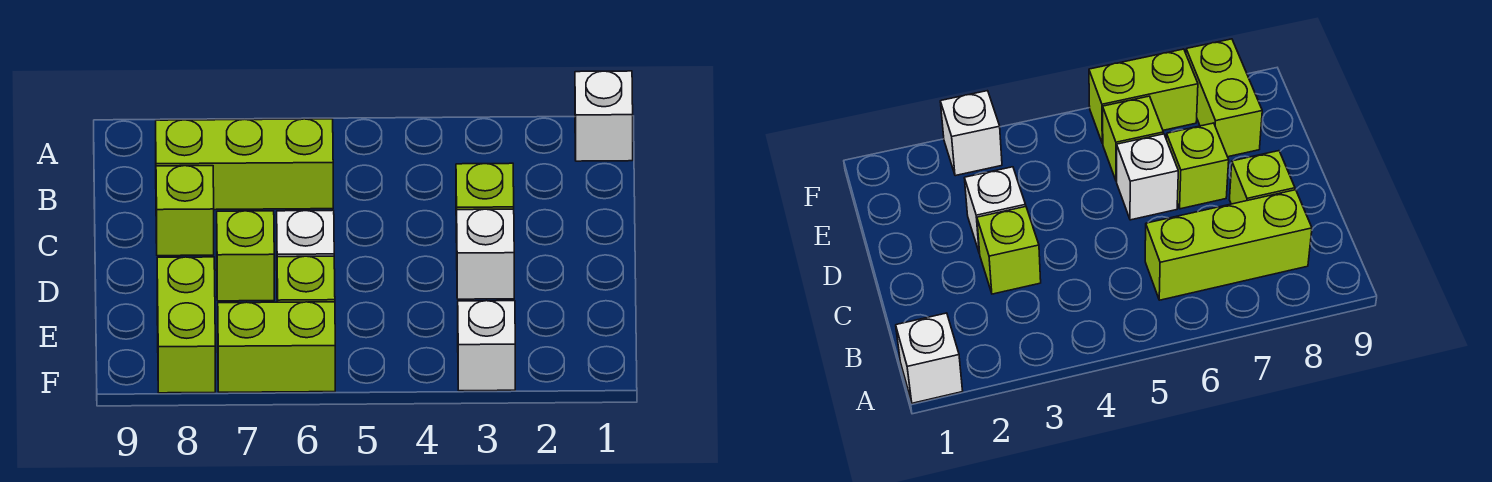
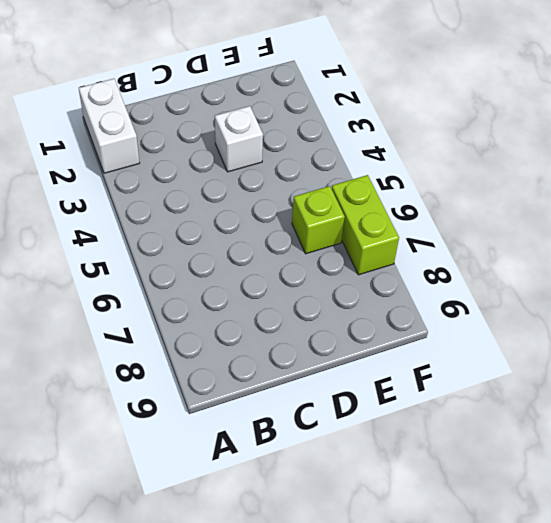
white 1x2 brick [79,79,140,173] -> white 1x1 brick [575,71,633,161]
none -> lime 1x3 brick [156,119,333,210]
none -> lime 1x1 brick [456,163,514,242]

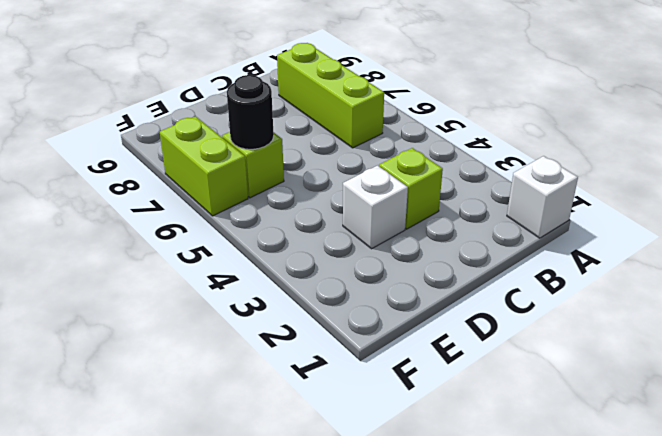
black 1x1 round brick [227,75,274,149] -> none
none -> lime 1x1 brick [156,166,214,256]
none -> white 1x1 brick [277,210,334,257]

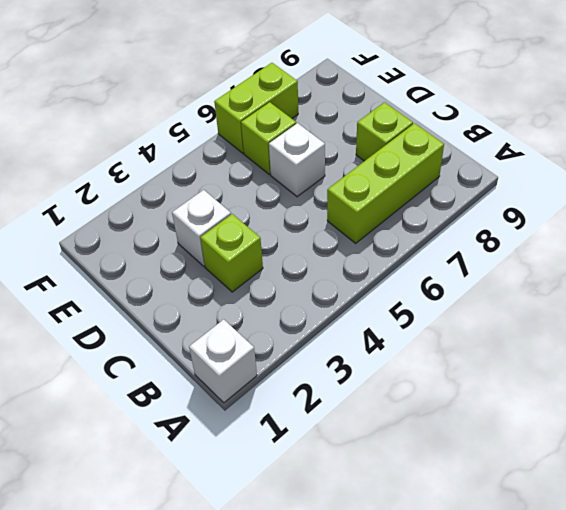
none -> lime 1x1 brick [217,211,274,301]
none -> lime 1x2 brick [157,257,215,393]

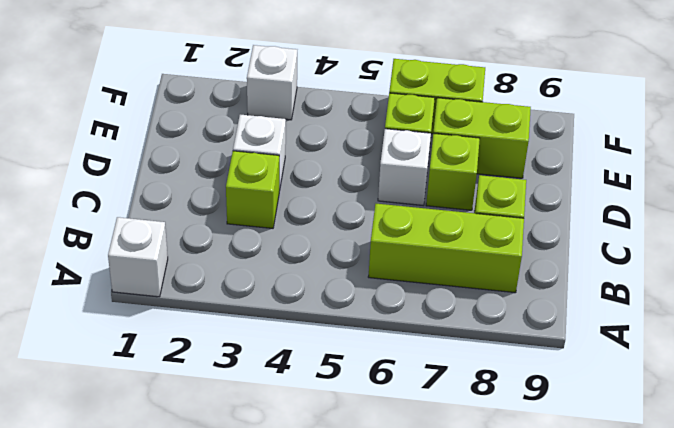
lime 1x2 brick [433,98,531,178] -> lime 1x2 brick turned to [157,257,215,393]

